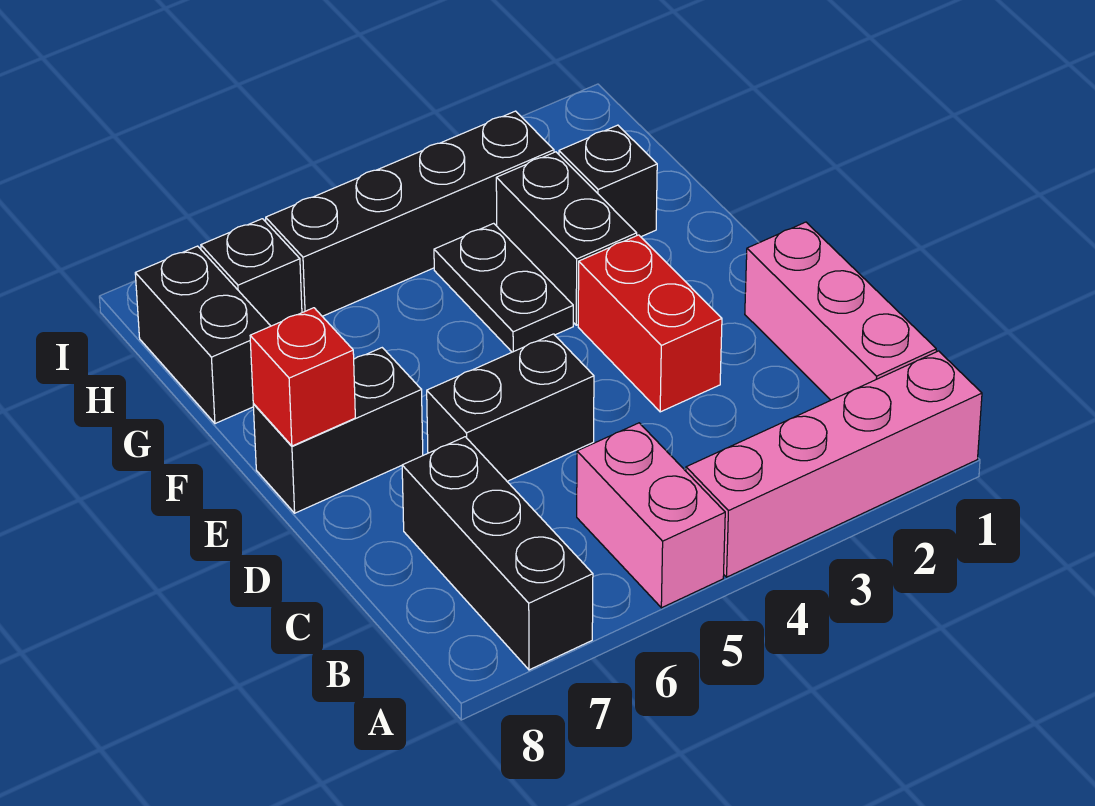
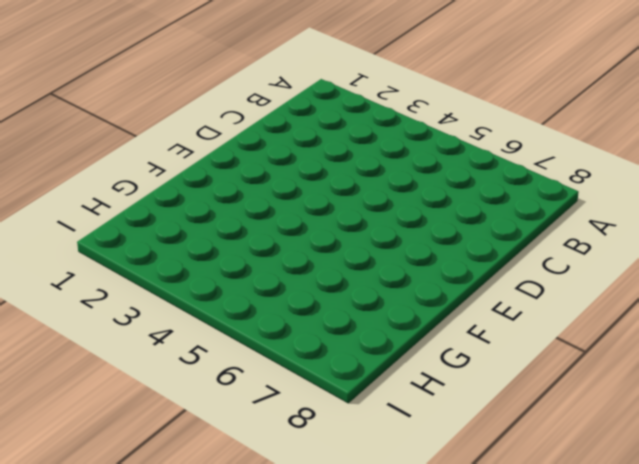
none -> pink 1x4 brick [686,351,982,577]
none -> pink 1x2 brick [577,423,725,608]
none -> black 1x3 brick [402,437,593,670]

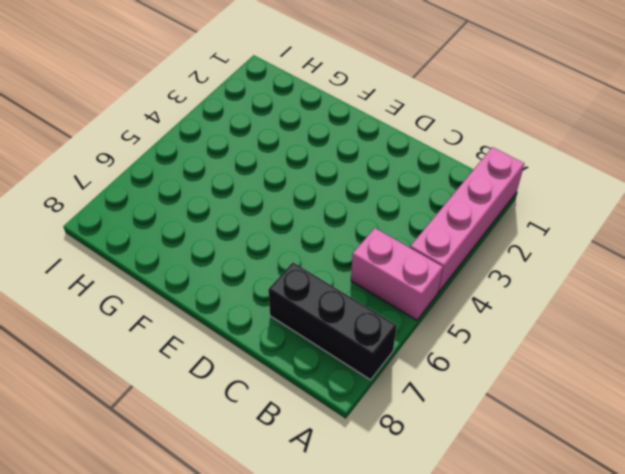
none -> pink 1x3 brick [745,222,936,400]
none -> red 1x2 brick [578,235,722,412]
none -> black 1x2 brick [427,334,594,481]

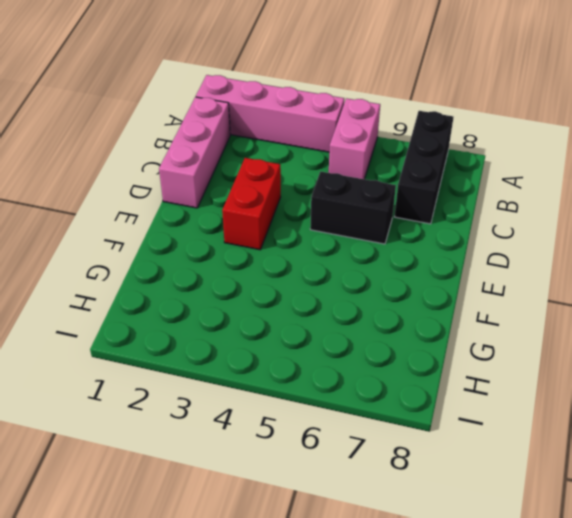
none -> black 1x2 brick [253,348,423,513]
none -> black 1x2 brick [496,152,637,325]
none -> black 1x2 plate [434,223,573,352]

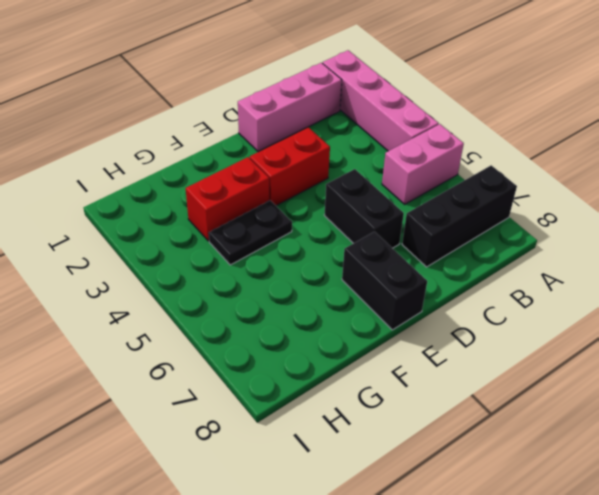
red 1x2 brick [186,157,269,241] -> black 1x2 brick [496,152,637,325]
none -> black 1x1 brick [559,125,657,237]
none -> black 1x2 brick [135,246,270,424]
none -> black 1x4 brick [266,111,554,316]

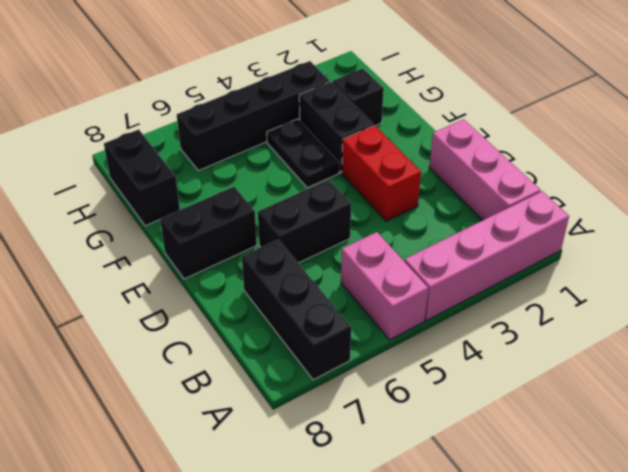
none -> black 1x1 brick [201,219,302,326]
none -> red 1x1 brick [250,308,355,446]

